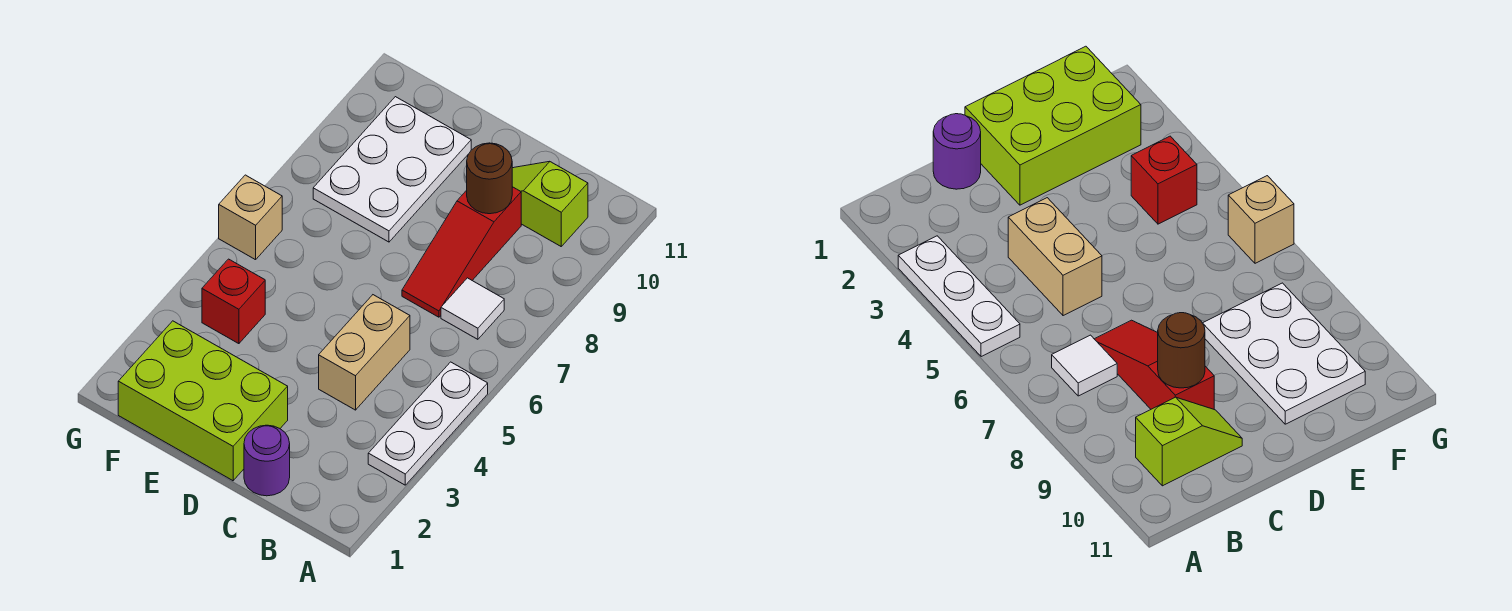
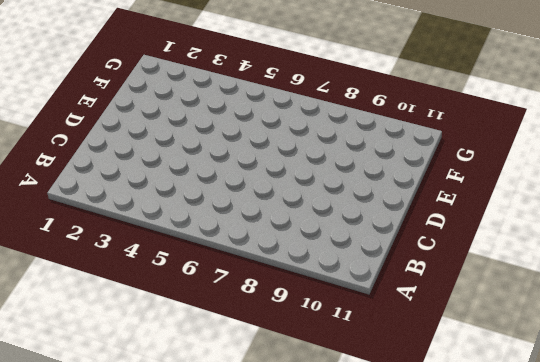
none -> white 1x3 plate [368,362,488,485]
none -> white 1x1 tile [441,278,504,339]

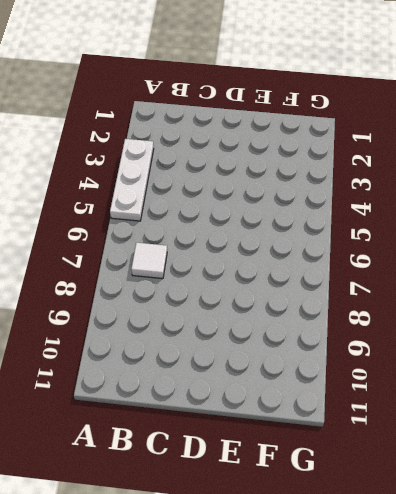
none -> lime 1x2 slope [512,162,588,246]
none -> purple 1x1 round brick [244,425,290,496]

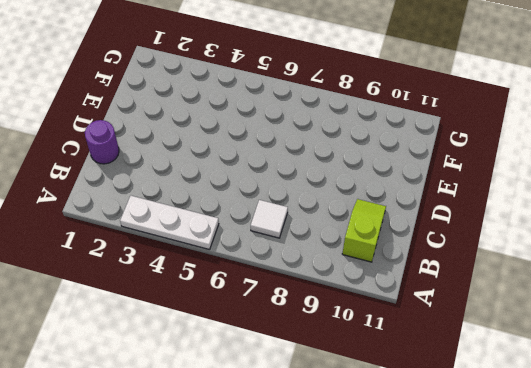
none -> tan 1x2 brick [319,295,410,410]
none -> red 1x3 slope [402,187,521,317]

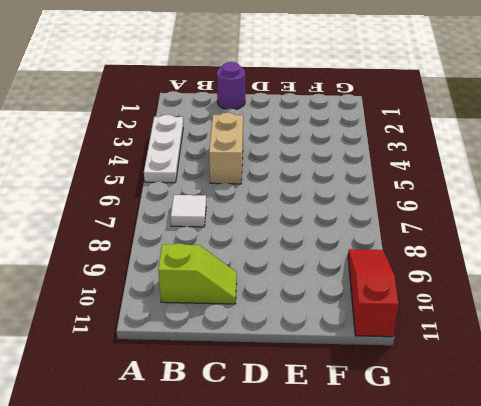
red 1x3 slope [348,249,399,337] -> red 1x3 slope moved to [402,187,521,317]
none -> lime 2x3 brick [118,321,288,481]
none -> white 2x3 plate [313,97,471,242]

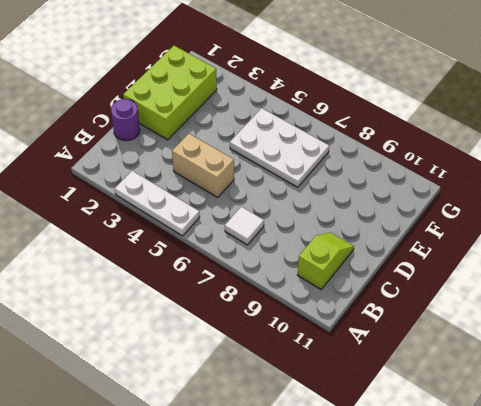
white 2x3 plate [230,108,329,187] -> white 2x3 plate moved to [313,97,471,242]
none -> red 1x3 slope [402,187,521,317]
none -> red 1x1 brick [202,259,265,344]

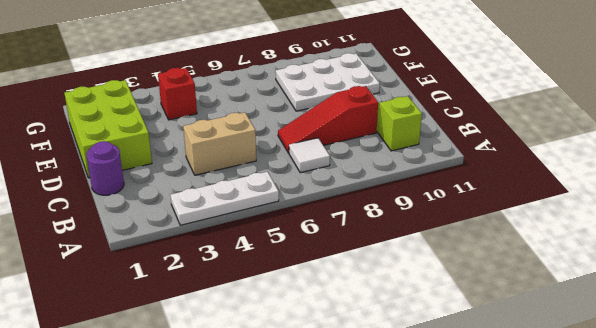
none -> tan 1x1 brick [219,175,282,260]
none -> brown 1x1 round brick [467,143,512,214]

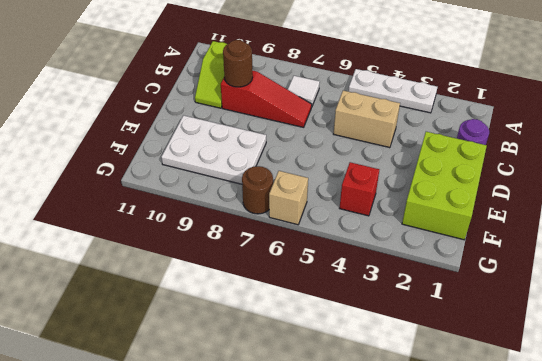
brown 1x1 round brick [242,166,273,214] -> none

